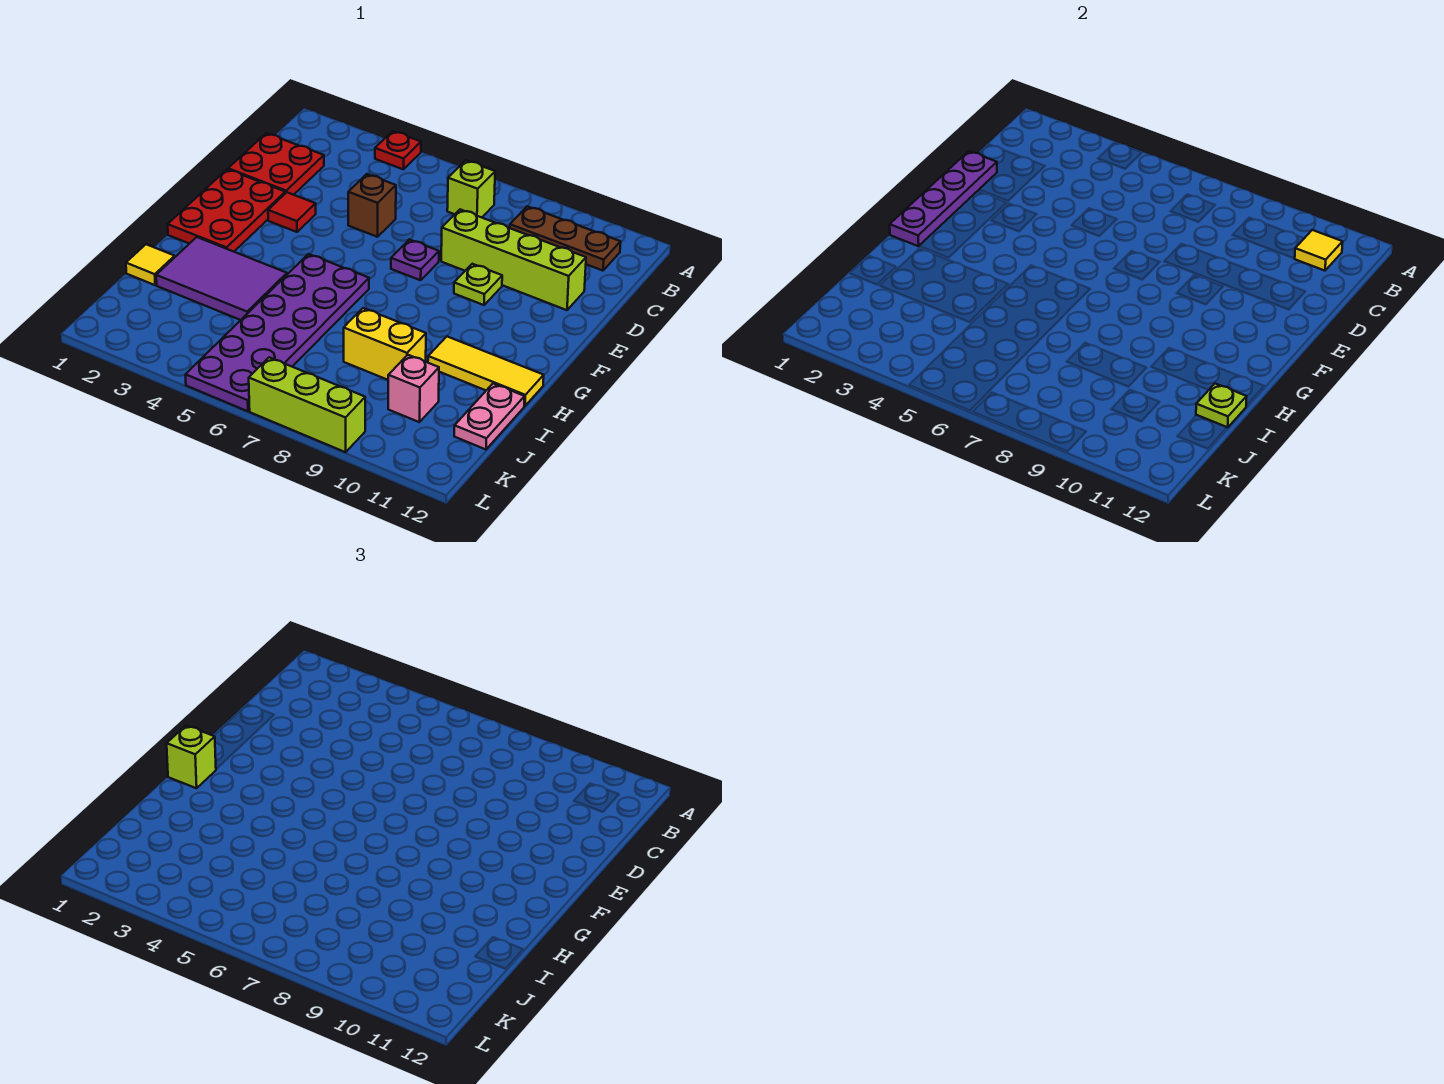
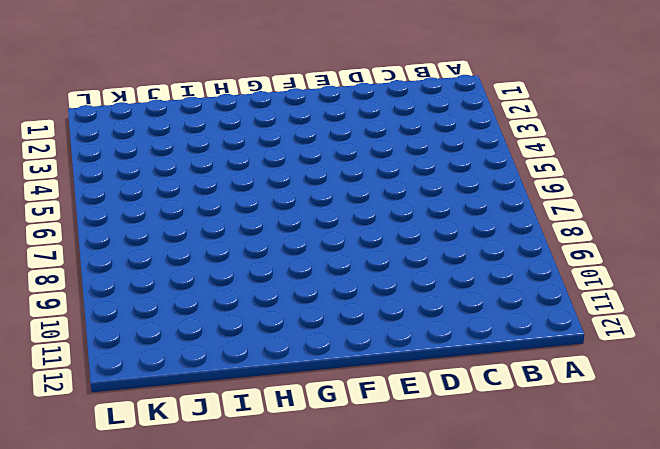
none -> red 1x1 plate [375,131,421,169]
none -> lime 1x1 brick [447,160,495,217]
none -> brown 1x3 plate [510,206,621,271]

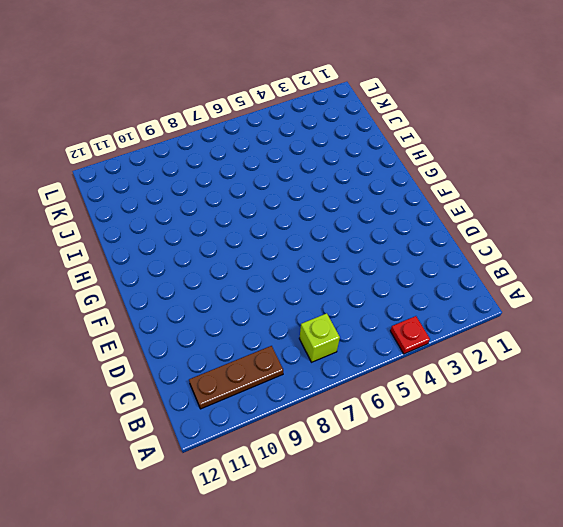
none -> red 2x2 plate [228,133,324,195]
none -> brown 1x1 brick [348,174,396,237]
none -> lime 1x4 brick [441,210,586,310]

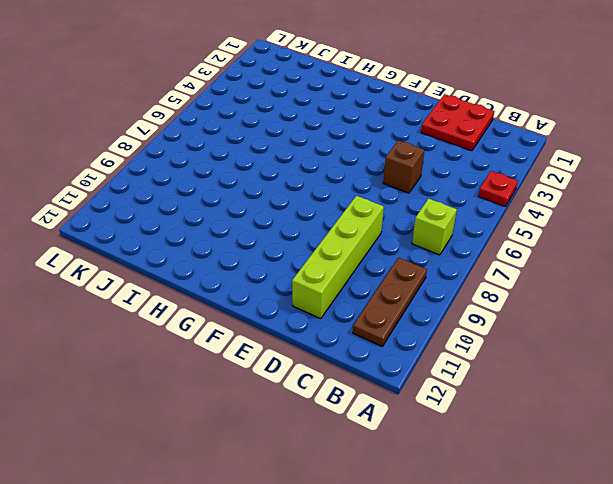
none -> red 2x3 plate [168,169,285,252]
none -> red 1x1 tile [268,192,316,232]
none -> purple 1x1 plate [391,239,439,280]

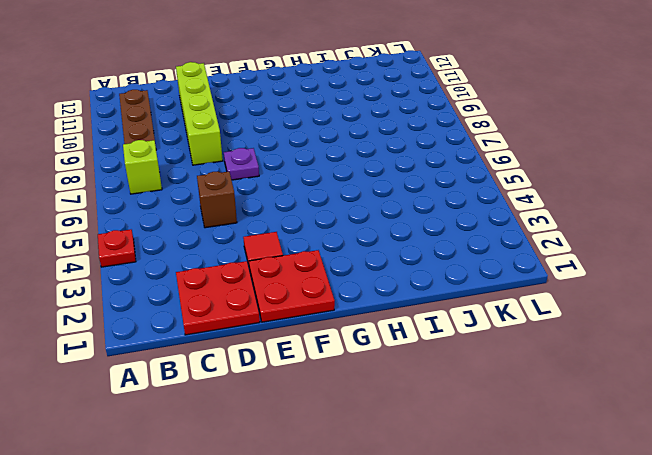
red 2x2 plate [249,250,335,322] -> red 2x3 plate [168,169,285,252]
none -> lime 1x1 plate [454,264,502,305]
none -> purple 2x6 plate [185,254,369,411]
none -> purple 2x3 tile [156,237,287,320]

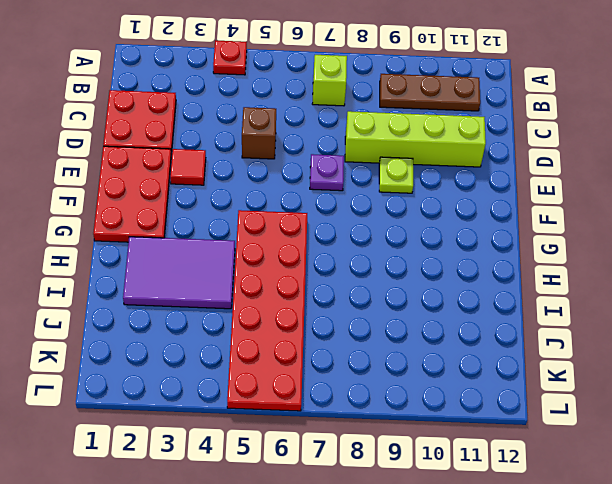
red 2x6 plate [227,210,307,411] -> purple 2x6 plate [185,254,369,411]
none -> yellow 1x3 tile [428,337,544,406]
none -> yellow 1x1 tile [126,244,175,285]
none -> yellow 1x2 brick [344,308,426,380]

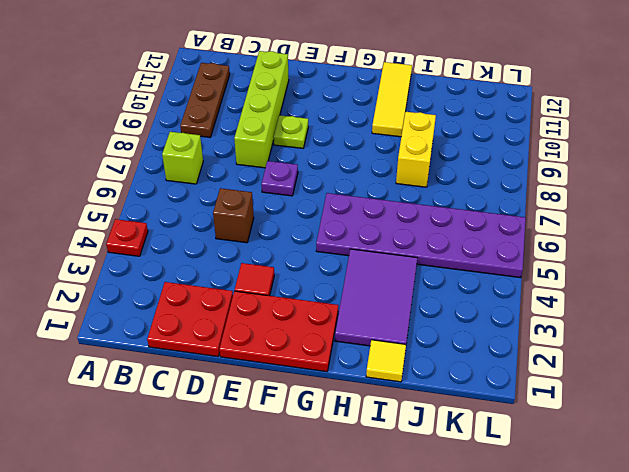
none -> pink 1x2 plate [454,384,525,449]
none -> pink 1x1 brick [388,355,439,422]
none -> lime 1x3 brick [249,357,365,452]

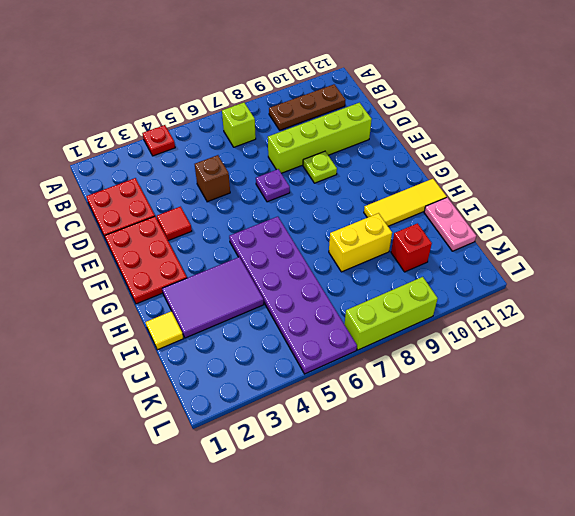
red 1x1 brick [391,223,432,272] -> pink 1x1 brick [388,355,439,422]
none -> yellow 1x1 tile [1294,230,1343,271]
none -> purple 1x4 plate [890,151,997,246]
none -> lime 1x1 plate [1196,384,1247,428]

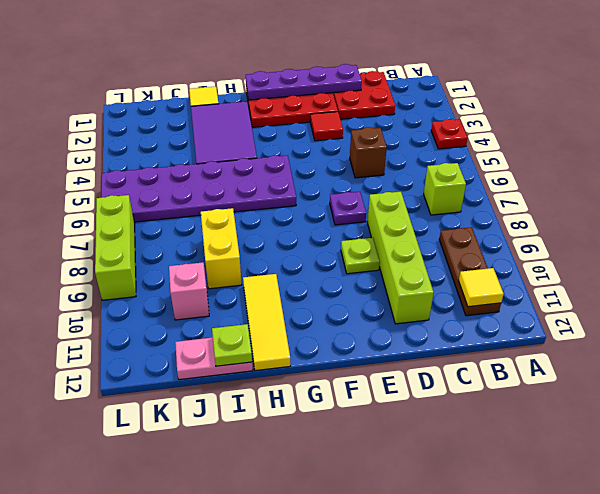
none -> lime 1x1 brick [167,725,216,788]

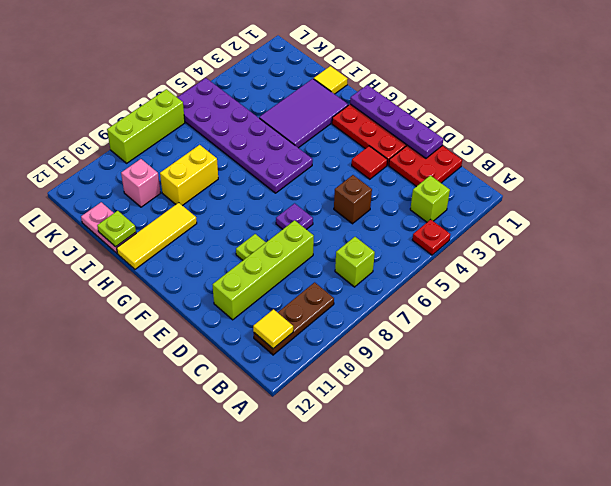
lime 1x1 brick [410,175,450,222] -> lime 1x1 brick moved to [167,725,216,788]

